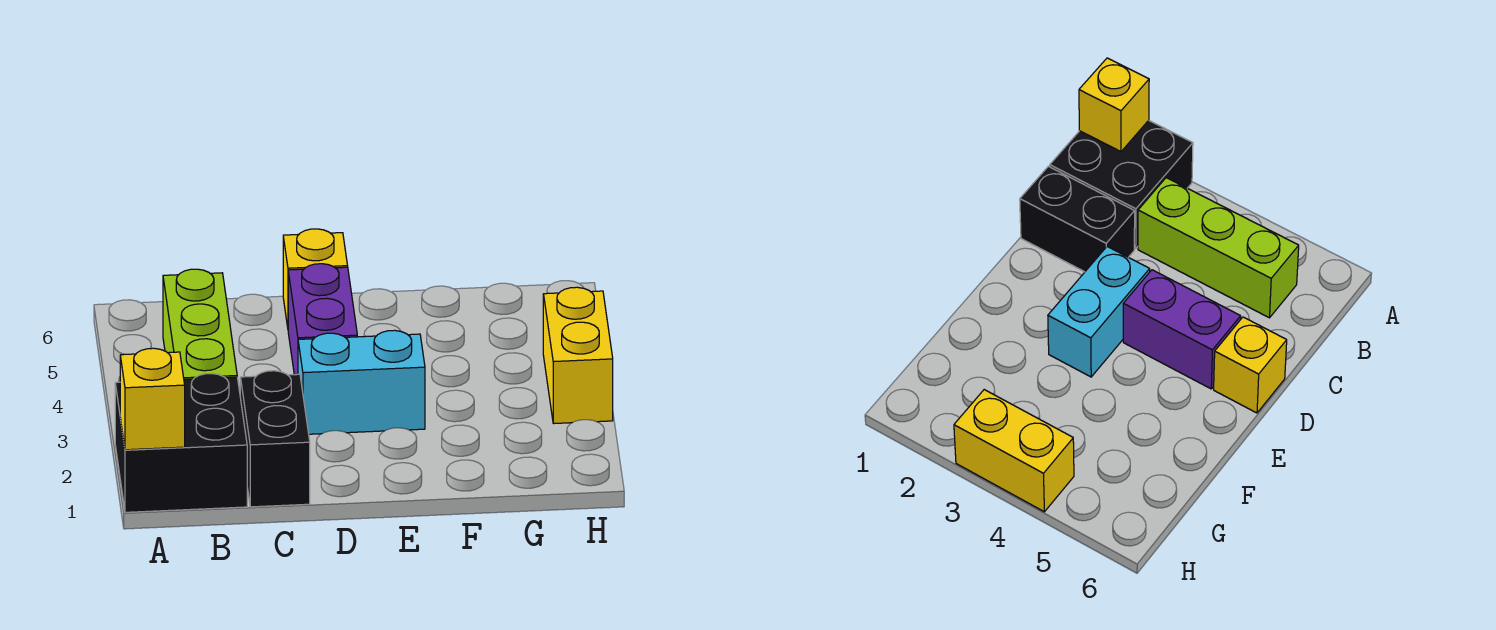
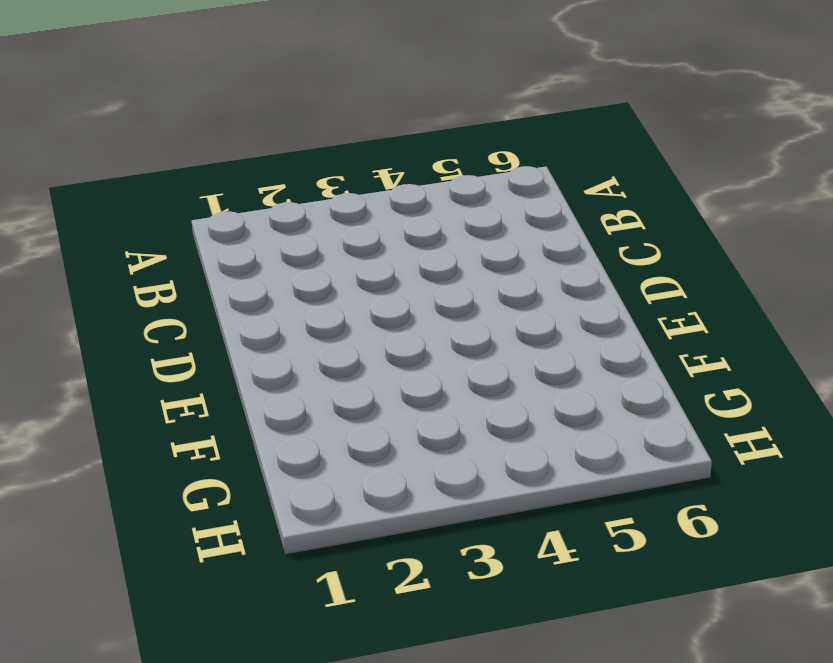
none -> black 2x2 brick [115,374,247,512]
none -> lime 1x3 brick [163,269,237,379]

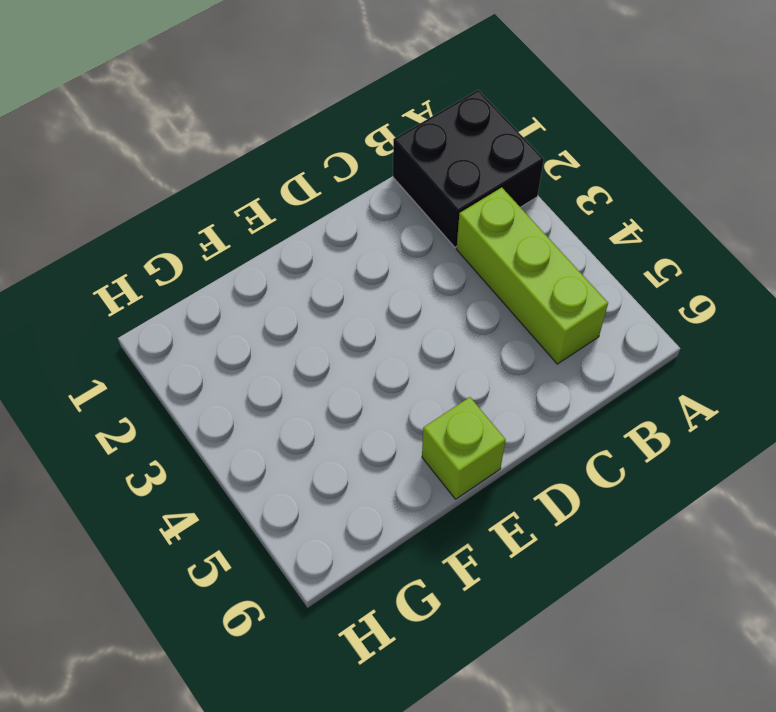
lime 1x1 brick [422,397,506,499] -> none
none -> black 1x2 brick [240,371,310,507]
none -> cyan 1x2 brick [298,330,425,434]

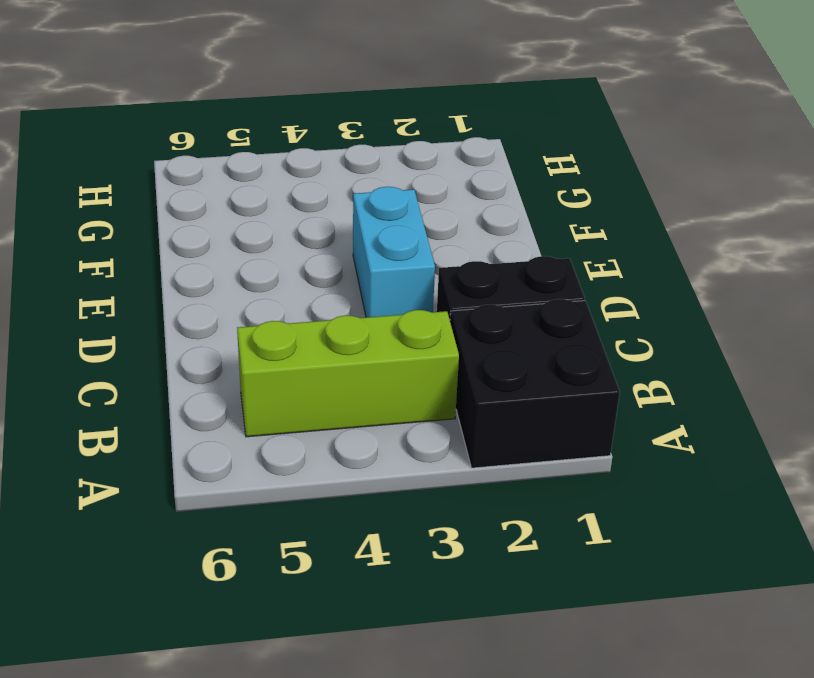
none -> purple 1x2 brick [288,264,357,375]
none -> yellow 1x1 brick [283,229,348,327]

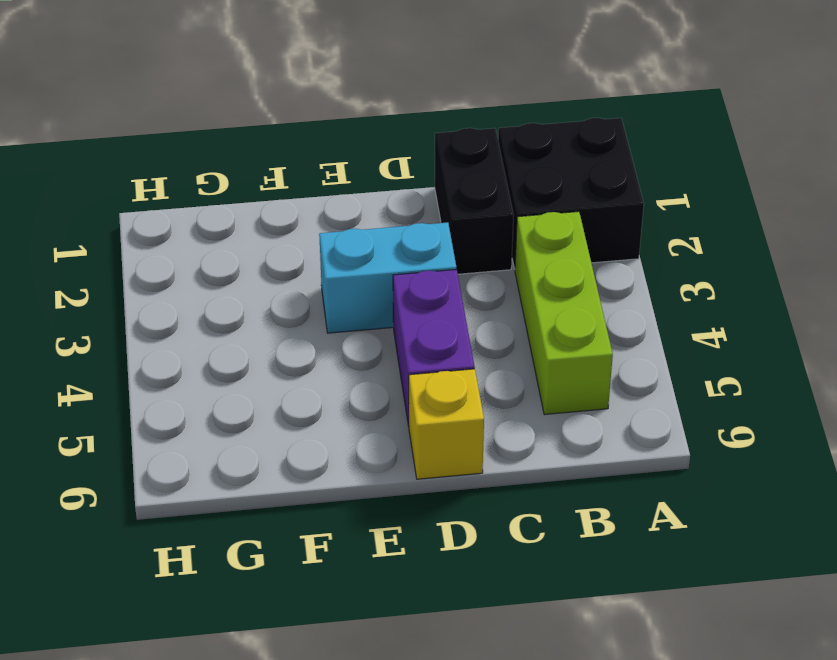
none -> yellow 1x2 brick [543,287,613,424]
none -> yellow 1x1 brick [120,348,185,450]

